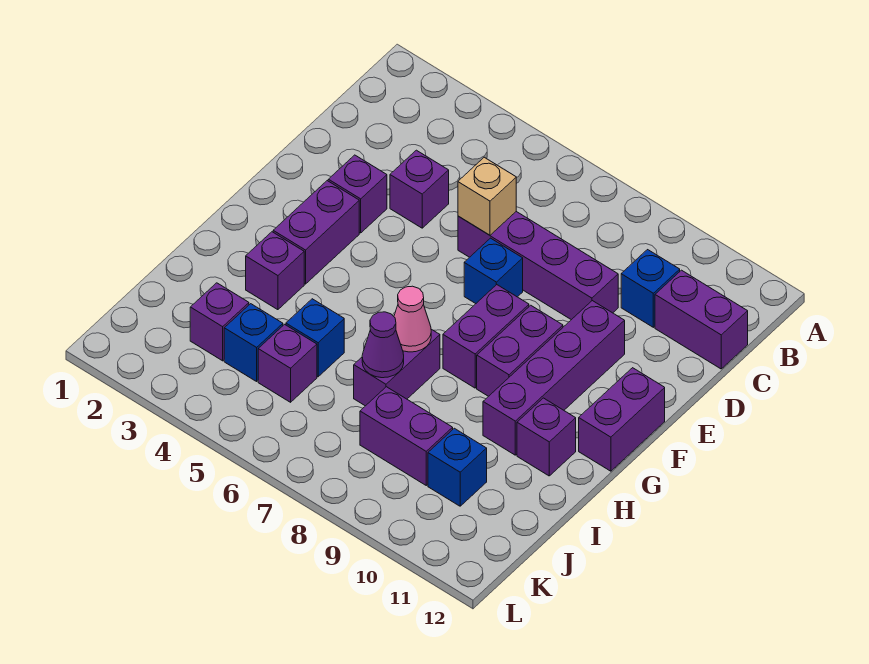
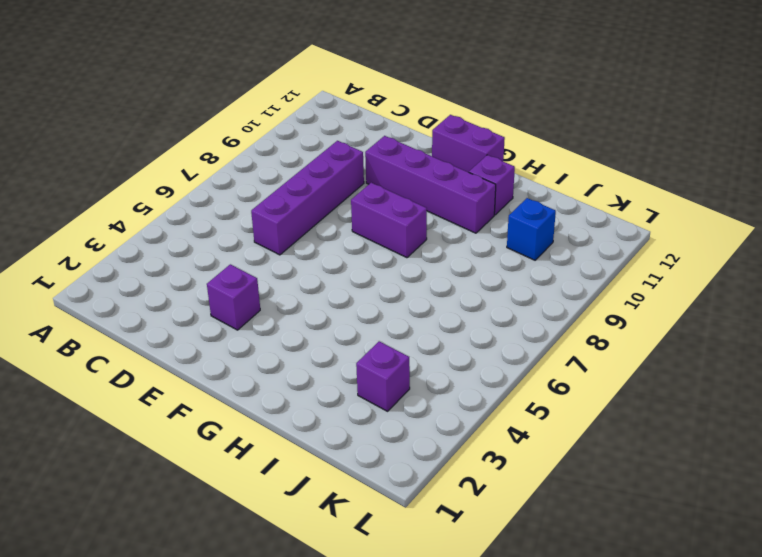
none -> blue 1x1 brick [621,250,680,327]
none -> purple 1x2 brick [655,270,748,369]
none -> purple 1x1 brick [390,150,449,228]

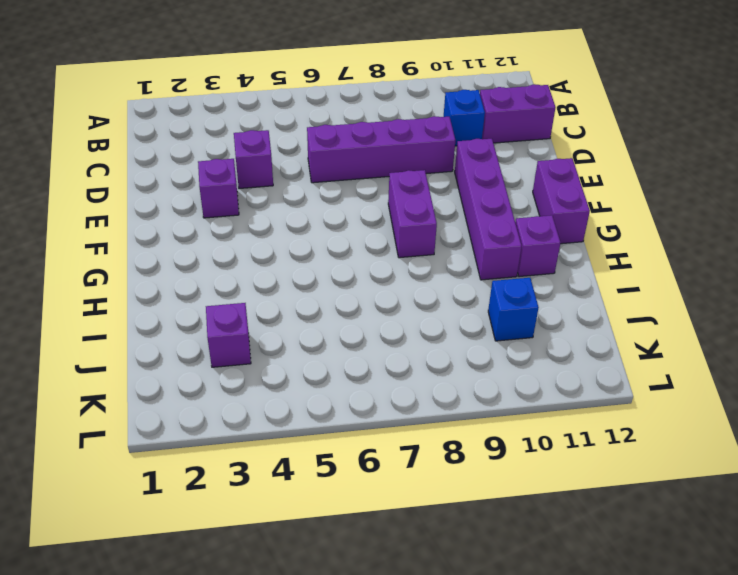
none -> blue 1x1 brick [464,238,523,304]
none -> purple 1x2 brick [273,181,359,284]
none -> purple 1x2 brick [477,305,563,396]

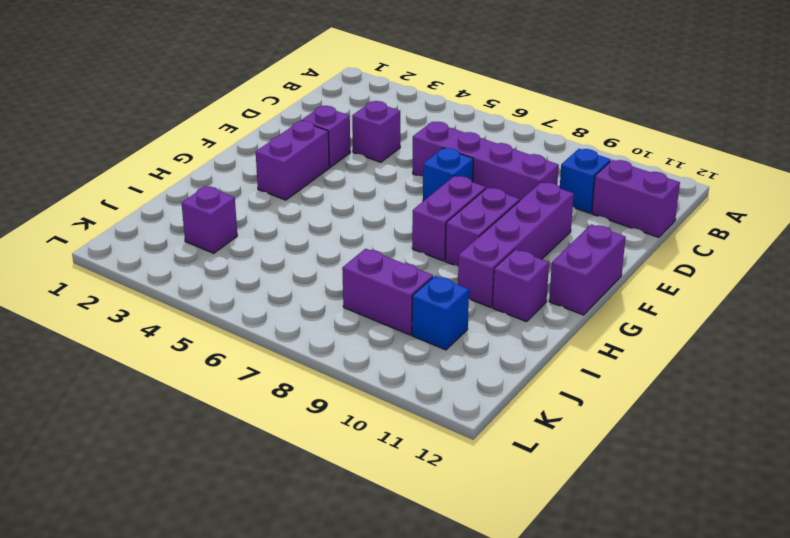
none -> purple 1x1 brick [246,232,304,310]
none -> purple 1x2 brick [354,329,440,406]
none -> blue 1x1 brick [286,299,344,377]

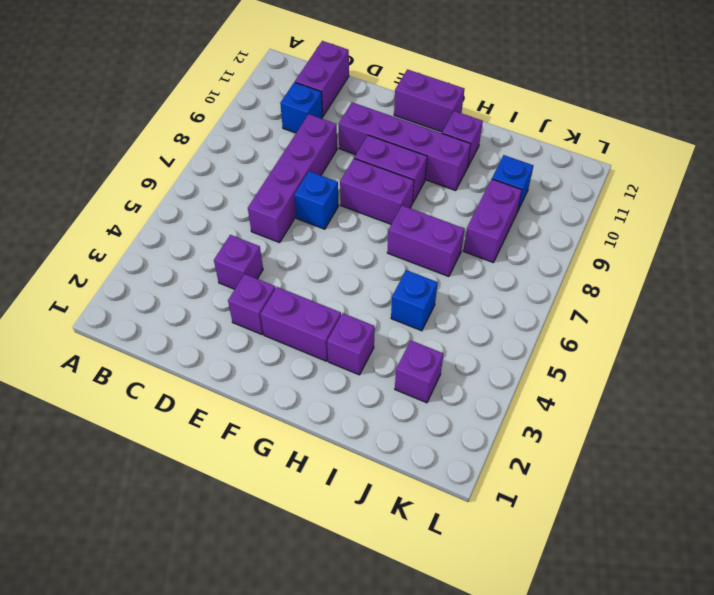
none -> blue 1x1 brick [224,304,283,381]
none -> purple 1x1 brick [258,324,317,402]
none -> tan 1x1 brick [458,157,516,235]

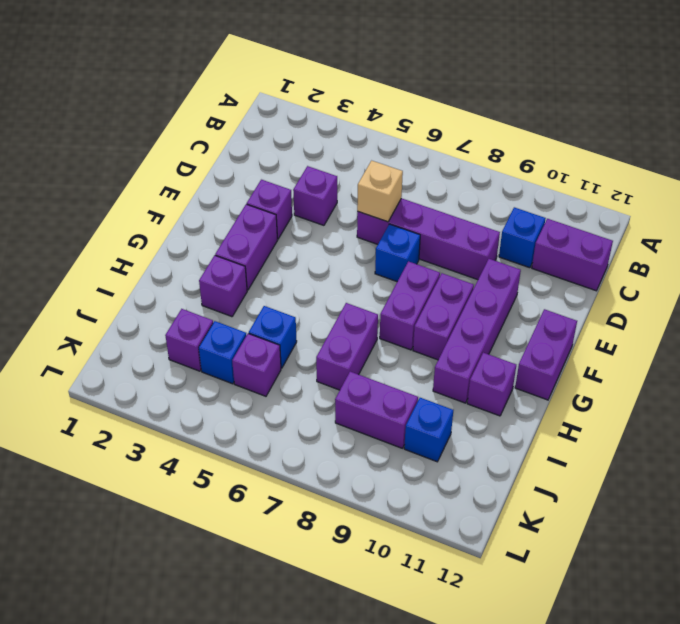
none -> pink 1x1 cone [394,286,431,352]
none -> purple 1x1 cone [362,312,404,378]

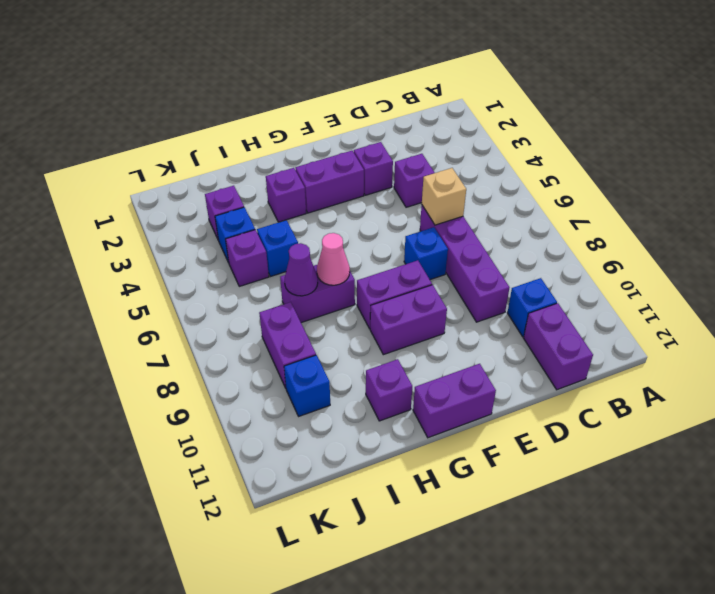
none -> purple 1x4 brick [483,301,625,455]

